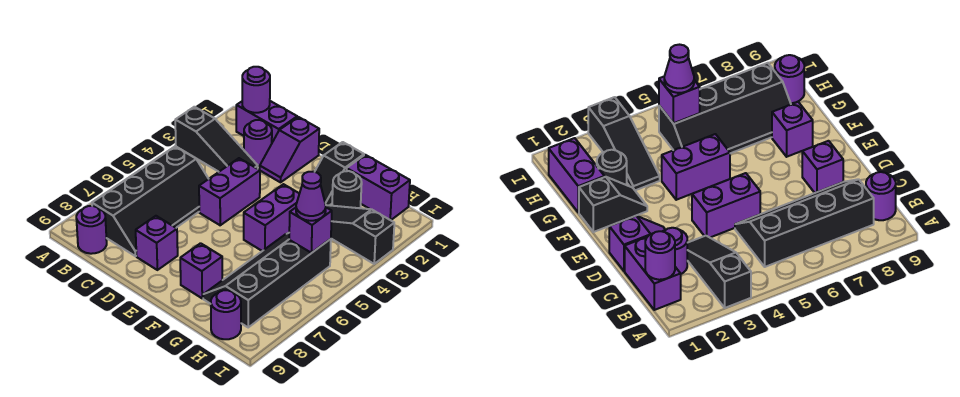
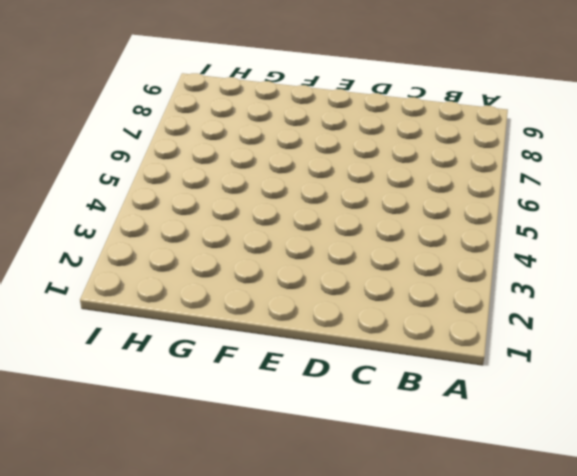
none -> black 1x3 slope [175,107,258,172]
none -> purple 1x2 brick [236,101,297,142]
none -> black 2x4 slope [92,147,208,256]

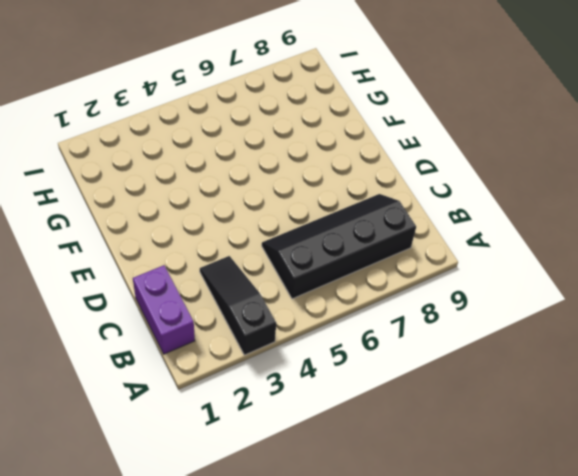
none -> purple 1x1 round brick [76,206,107,254]
none -> purple 1x1 round brick [244,120,272,166]
none -> purple 1x2 slope [260,117,319,182]

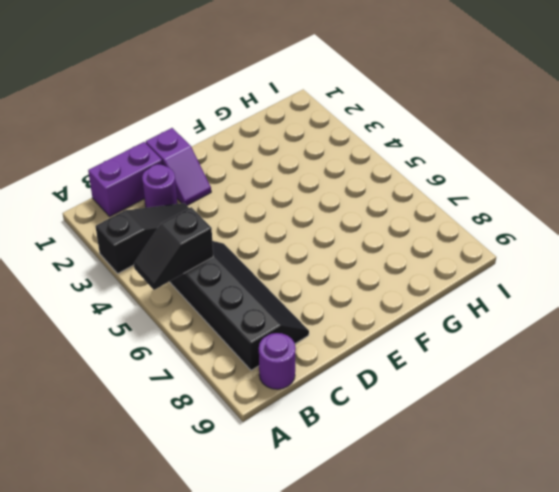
black 1x2 slope [134,207,213,290] -> black 1x2 slope turned to [315,142,364,205]
none -> purple 1x2 brick [199,158,260,225]
none -> purple 1x1 brick [136,216,178,270]
none -> purple 1x2 brick [244,184,299,251]

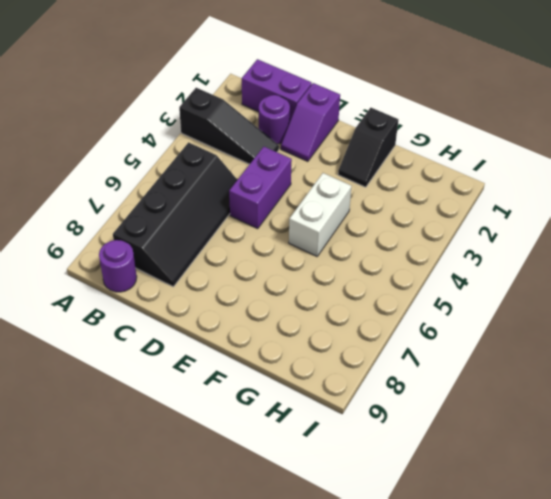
white 1x2 brick [289,173,351,256] -> purple 1x2 brick [244,184,299,251]
none -> purple 1x1 brick [136,216,178,270]
none -> purple 1x1 brick [180,243,222,298]
none -> purple 1x2 brick [347,155,410,220]

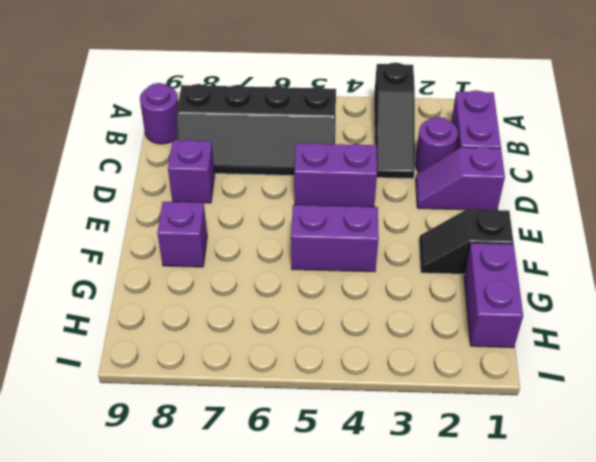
none -> black 1x1 round brick [332,171,362,208]
none -> black 1x3 slope [326,205,394,264]
none -> black 2x4 slope [203,233,331,327]

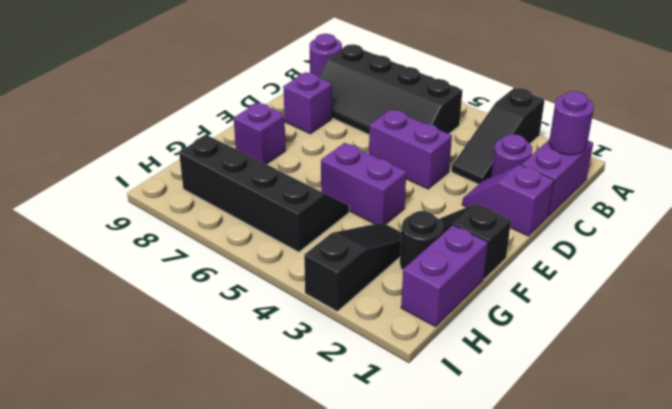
none -> purple 1x1 round brick [211,290,241,339]
none -> purple 1x1 brick [289,208,332,253]
none -> purple 1x1 cone [296,172,326,221]

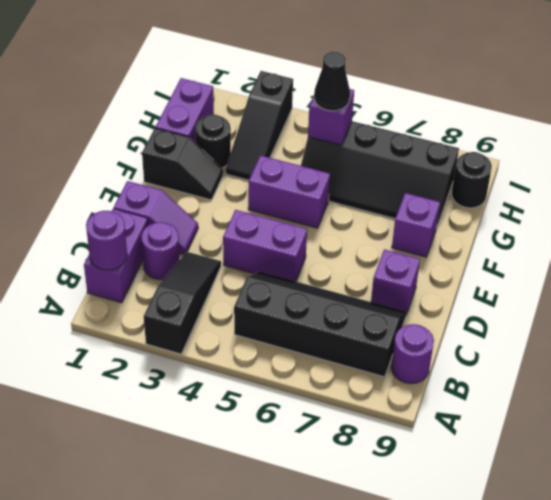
black 1x1 cone [314,52,350,111] -> purple 1x1 cone [296,172,326,221]
black 1x1 round brick [451,152,492,208] -> purple 1x1 round brick [211,290,241,339]

